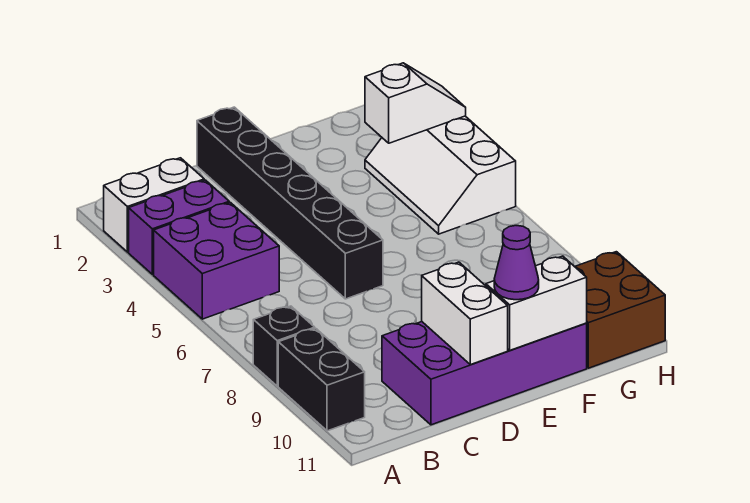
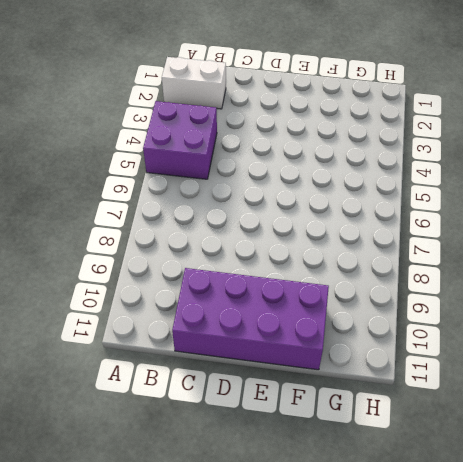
none -> purple 1x2 brick [129,180,229,274]
none -> black 1x1 brick [253,306,315,386]
none -> black 1x2 brick [278,328,365,431]

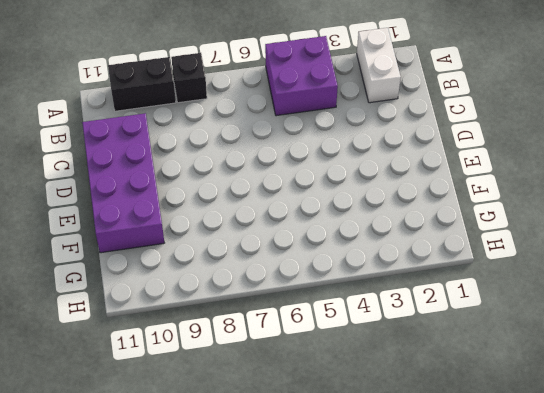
none -> purple 1x2 brick [129,180,229,274]
none -> black 1x6 brick [197,107,383,299]
none -> white 2x3 slope [365,116,516,234]

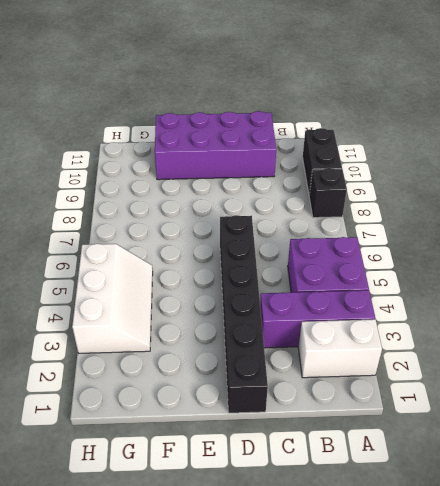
purple 1x3 brick [260,290,375,348] -> purple 1x2 brick [129,180,229,274]
none -> brown 2x2 brick [575,252,665,368]
none -> white 1x2 brick [422,262,508,365]
none -> white 1x2 brick [486,256,587,350]

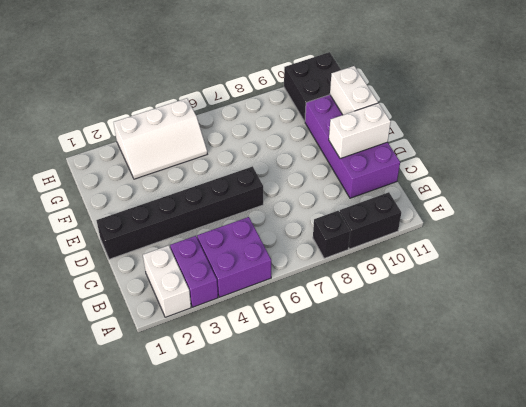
black 2x2 brick [284,52,341,122] -> brown 2x2 brick [575,252,665,368]
none -> white 1x2 slope [365,63,466,143]
none -> purple 1x1 cone [494,226,539,300]

